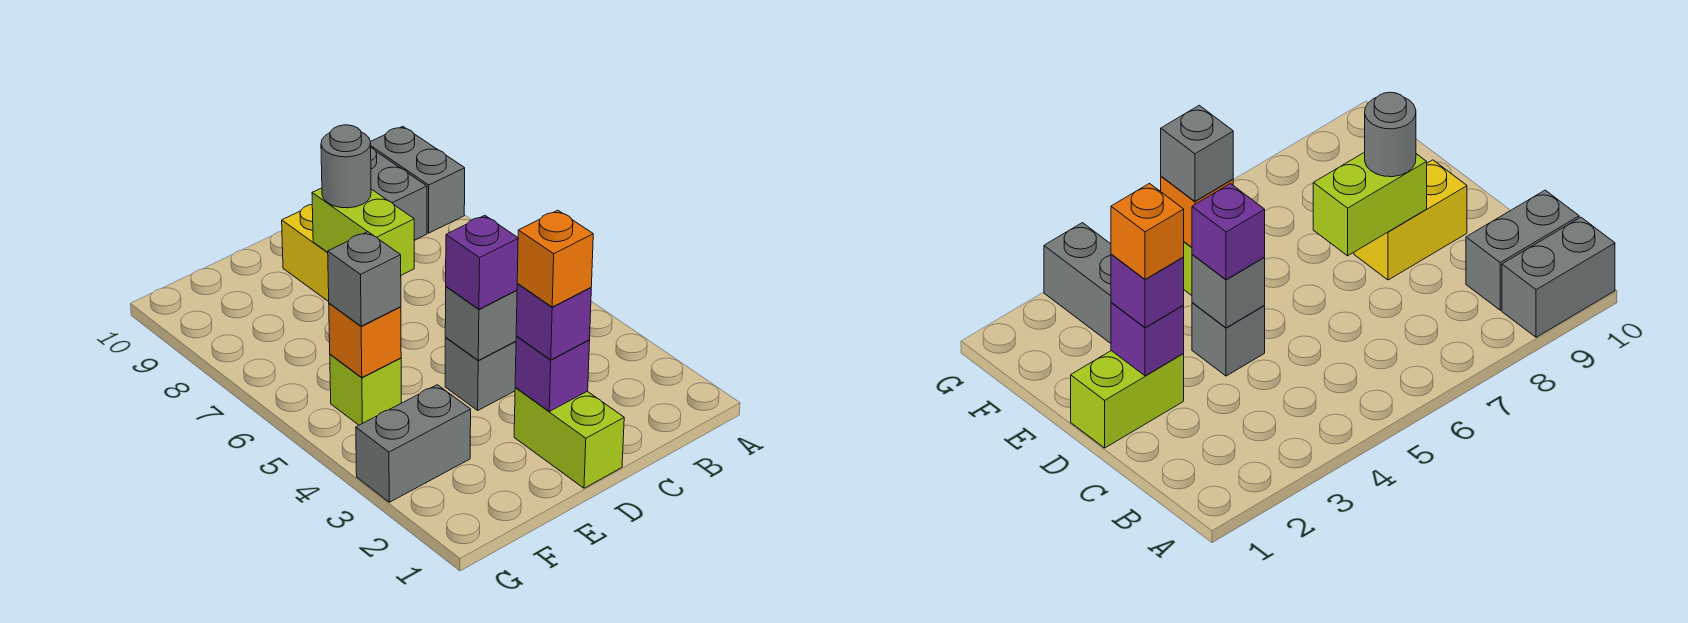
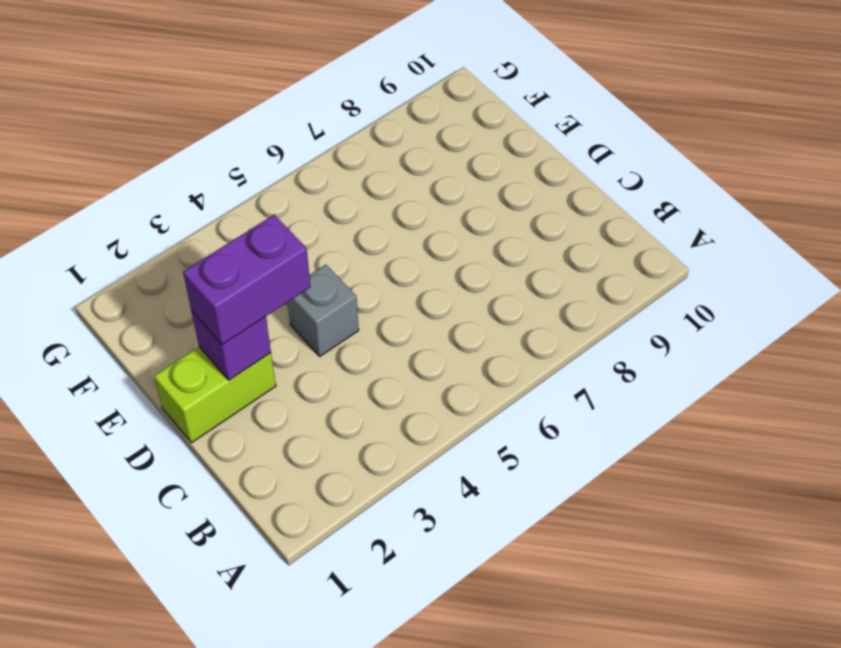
purple 1x2 brick [183,215,311,345] -> purple 1x1 brick [516,284,591,360]
none -> grey 1x2 brick [371,127,465,233]
none -> grey 1x2 brick [371,148,427,240]
none -> yellow 1x2 brick [282,205,329,302]

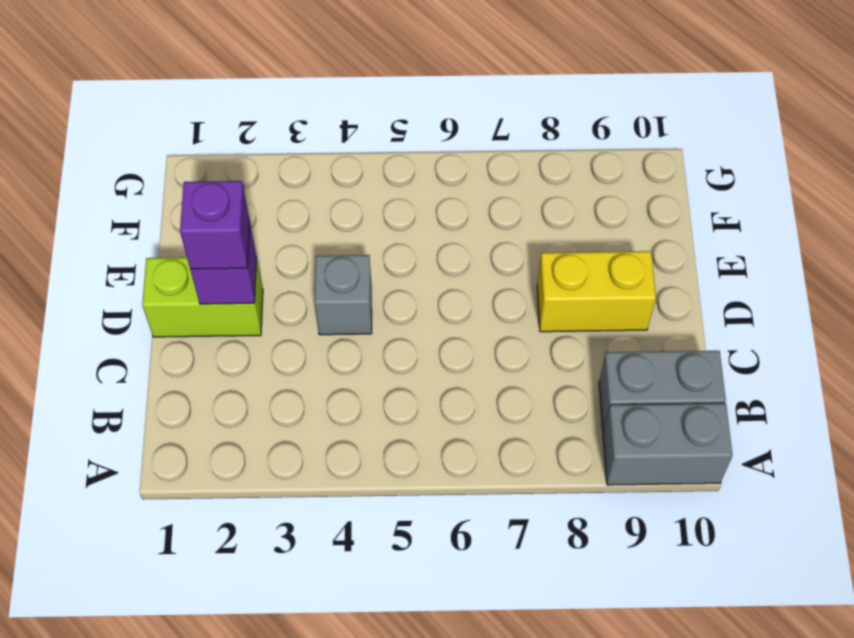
none -> grey 1x2 brick [356,385,471,502]
none -> lime 1x1 brick [330,354,401,425]
none -> grey 1x1 brick [445,287,517,360]

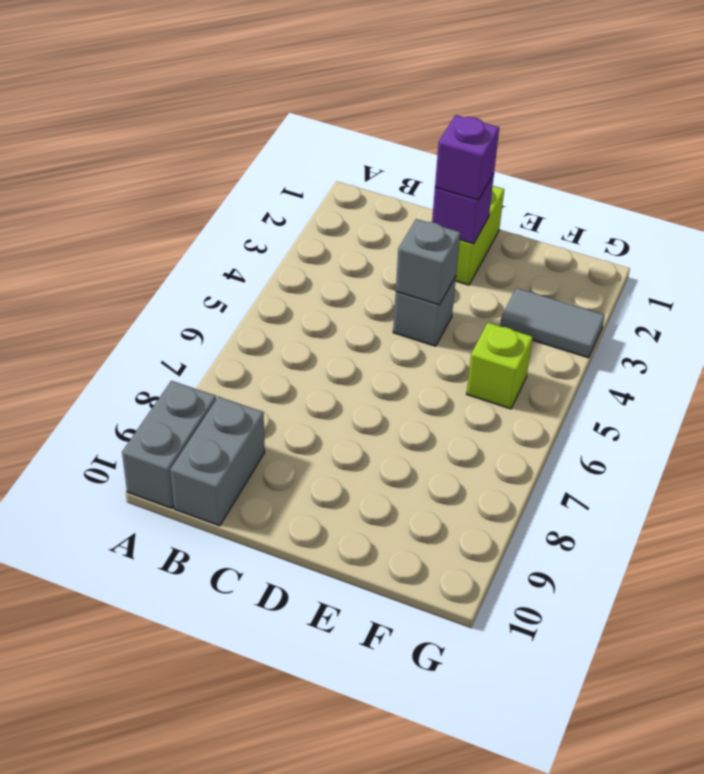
grey 1x2 tile [500,288,605,358] -> grey 1x2 brick [356,385,471,502]
none -> yellow 1x2 brick [282,205,329,302]
none -> lime 1x2 brick [312,188,414,275]
none -> orange 1x1 brick [329,303,401,378]

